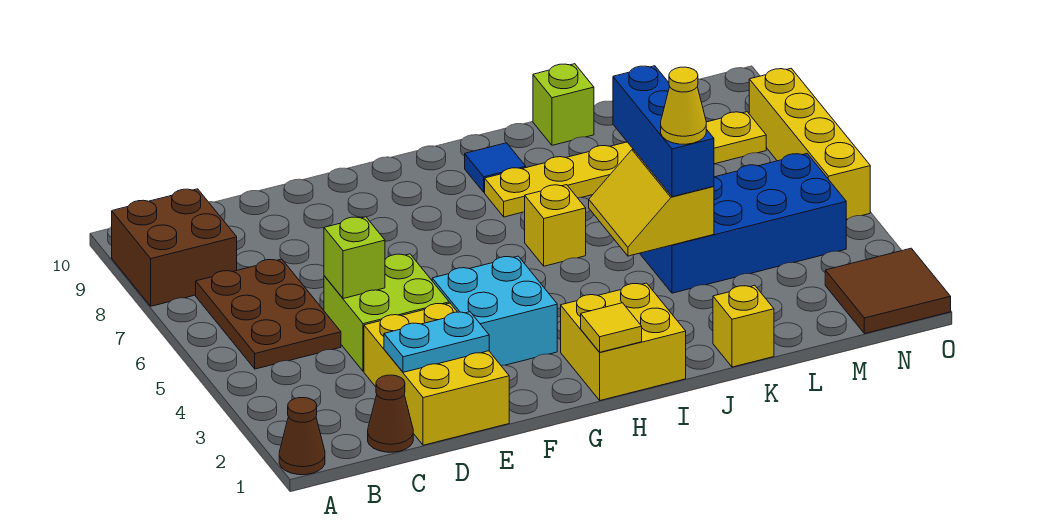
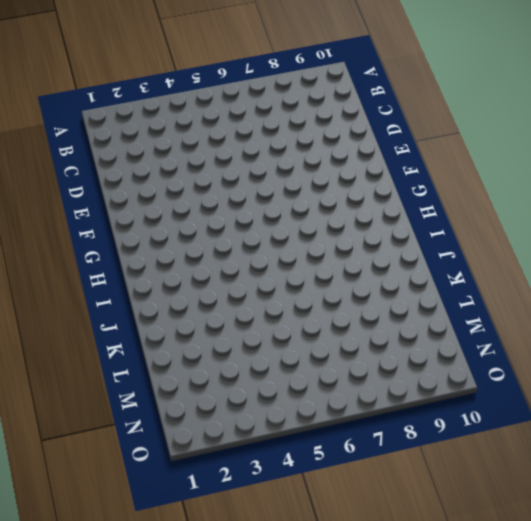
none -> brown 1x1 cone [279,398,325,475]
none -> brown 2x2 brick [112,189,237,306]
none -> brown 2x3 plate [196,259,341,369]

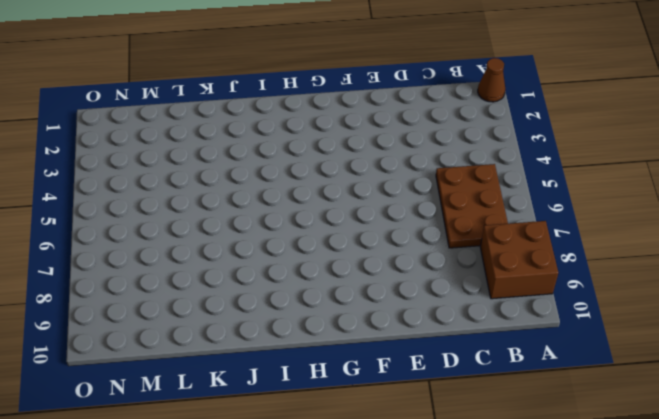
none -> brown 1x1 cone [368,375,413,452]
none -> yellow 2x3 brick [364,303,509,445]
none -> lime 2x2 brick [324,254,449,371]

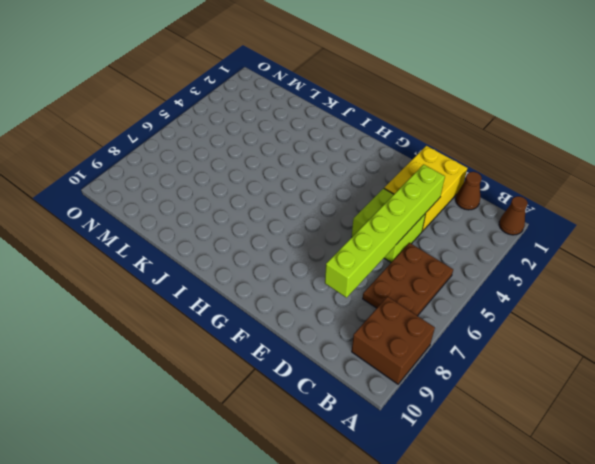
lime 1x6 brick [325,164,445,298] -> lime 1x1 brick [324,217,385,299]
none -> cyan 2x2 brick [432,256,557,365]
none -> yellow 2x2 brick [561,283,686,400]
none -> yellow 1x1 brick [525,185,586,266]

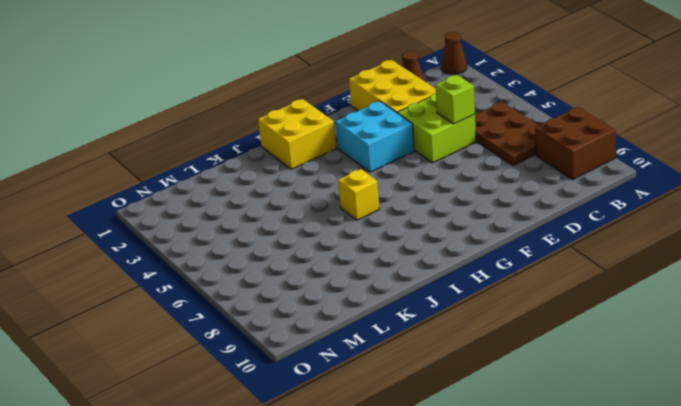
none -> yellow 1x6 plate [485,112,766,217]
none -> blue 1x1 tile [465,143,526,192]
none -> yellow 1x1 brick [713,285,774,367]

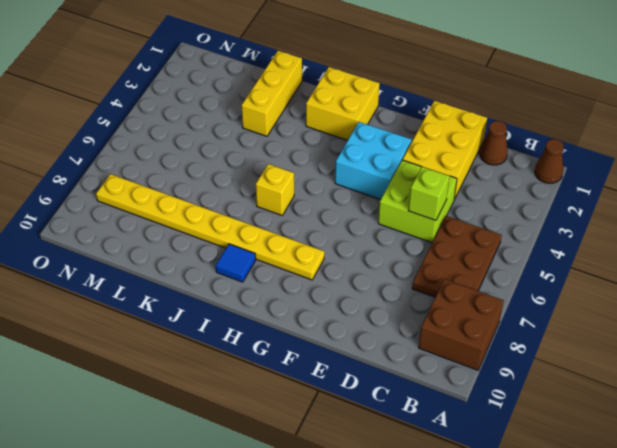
yellow 1x8 plate [96,174,324,280] -> yellow 1x6 plate [485,112,766,217]
yellow 1x3 brick [241,51,302,136] -> yellow 1x1 brick [713,285,774,367]
none -> blue 2x4 brick [640,154,846,293]
none -> lime 1x1 brick [533,64,594,145]
none -> brown 2x2 tile [825,248,951,334]

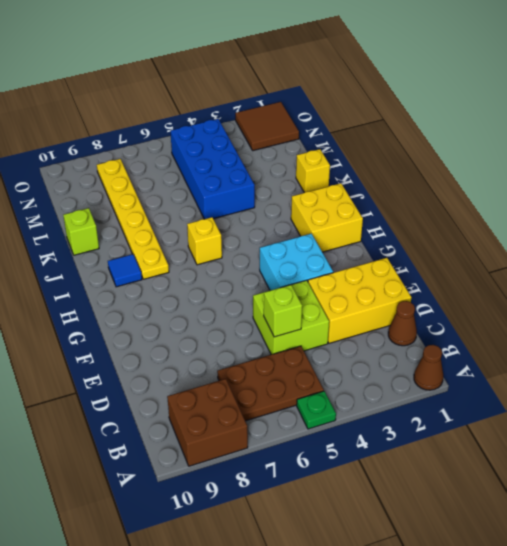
green 1x1 plate [297,391,336,429] -> none
none -> yellow 1x4 brick [749,68,870,219]
none -> cyan 1x2 plate [384,312,489,372]
none -> yellow 1x1 tile [581,303,642,352]

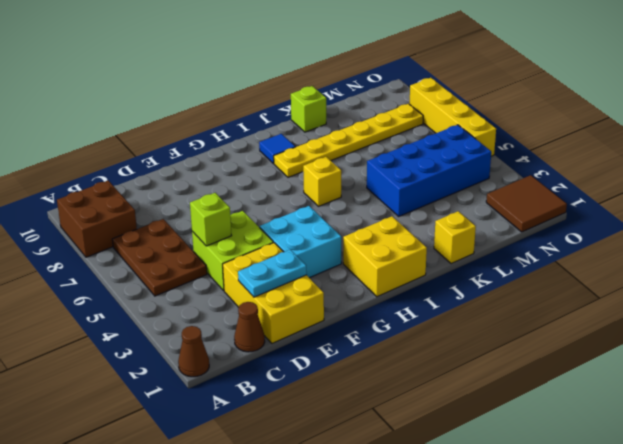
none -> yellow 1x1 tile [581,303,642,352]
none -> yellow 2x2 slope [589,149,714,256]
none -> blue 1x3 brick [613,66,714,197]

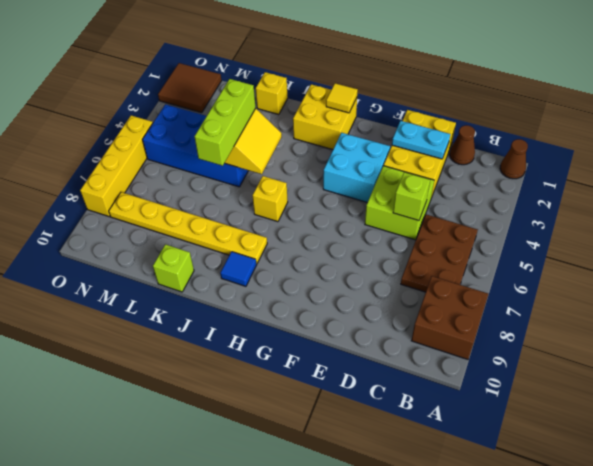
lime 1x3 brick [194,79,256,166] -> blue 1x3 brick [613,66,714,197]
none -> yellow 1x1 cone [661,67,706,144]

